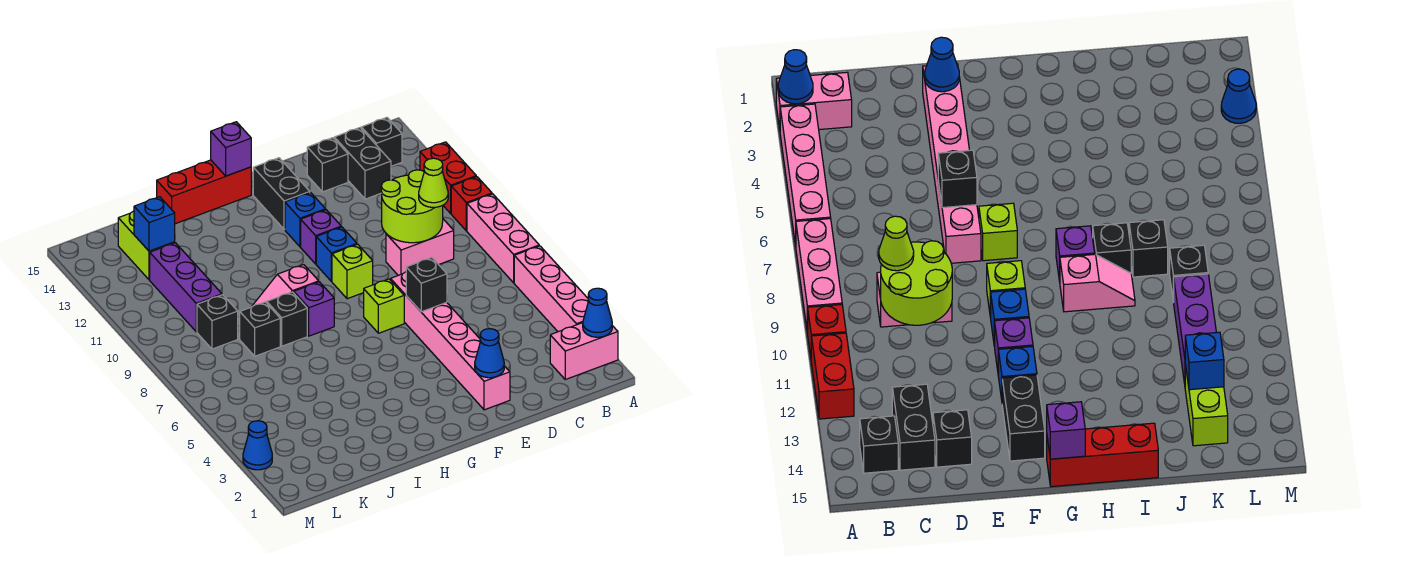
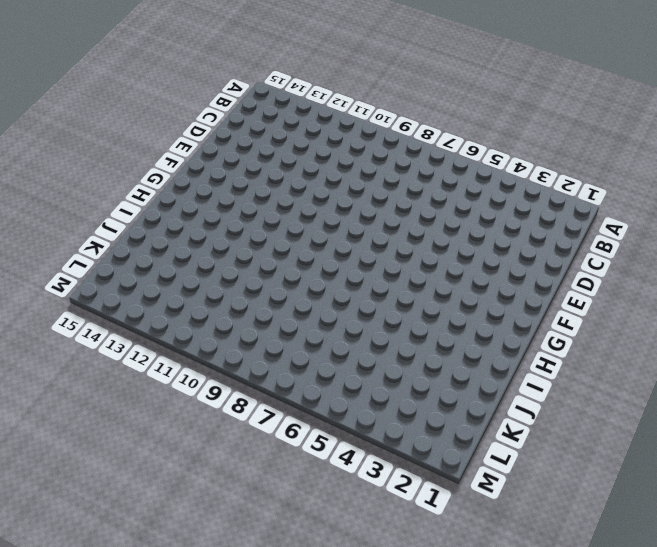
none -> pink 1x2 brick [550,323,618,379]
none -> pink 1x4 brick [514,246,589,332]
none -> pink 1x3 brick [467,194,539,283]
none -> red 1x1 brick [451,177,492,231]

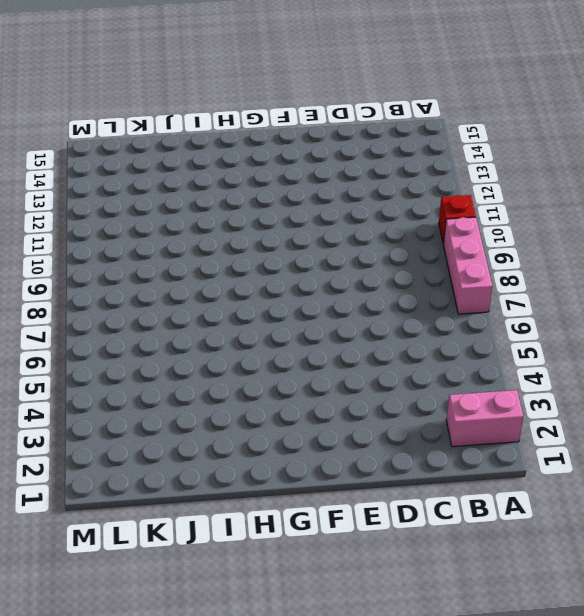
none -> pink 1x4 brick [514,246,589,332]
none -> red 1x2 brick [420,142,476,213]
none -> black 1x1 brick [361,118,402,166]
none -> pink 1x2 brick [386,219,454,275]

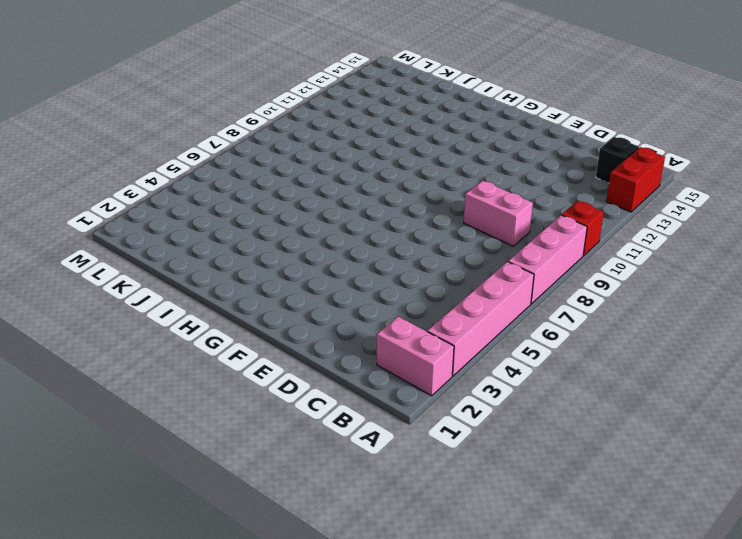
red 1x2 brick [606,147,665,212] -> red 1x2 brick moved to [420,142,476,213]
none -> black 1x2 brick [334,128,391,199]
none -> black 1x1 brick [307,138,348,192]
none -> pink 1x6 brick [391,272,510,410]
none -> lime 1x1 brick [364,279,404,333]

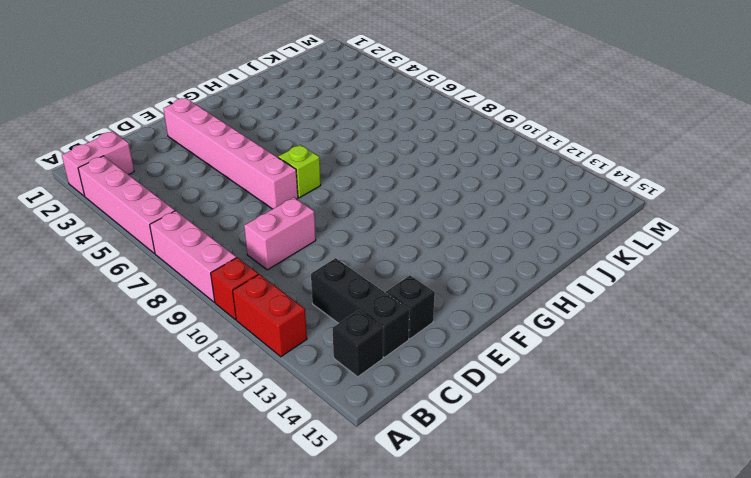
black 1x3 brick [311,258,409,357] -> black 1x2 brick [334,128,391,199]
none -> lime 1x1 brick [332,244,373,299]
none -> blue 1x1 brick [316,227,357,281]
none -> purple 1x1 brick [301,210,341,264]
none -> blue 1x1 brick [285,192,326,247]

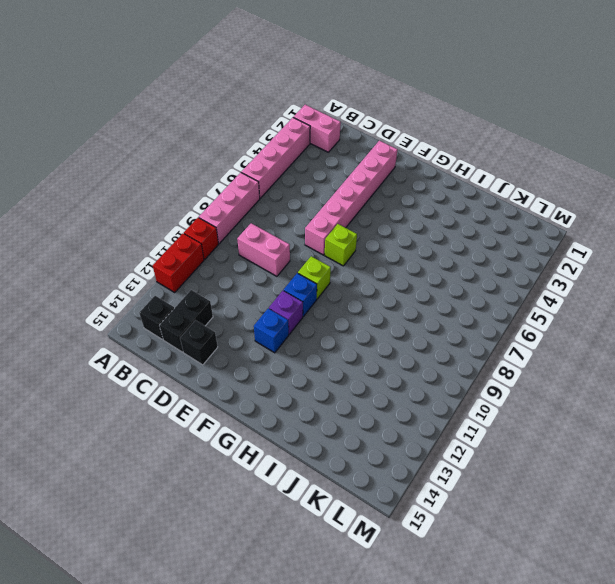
none -> black 1x2 brick [253,158,310,229]
none -> red 1x3 brick [157,160,251,224]
none -> purple 1x1 brick [294,282,334,336]
none -> pink 1x2 slope [252,265,319,307]

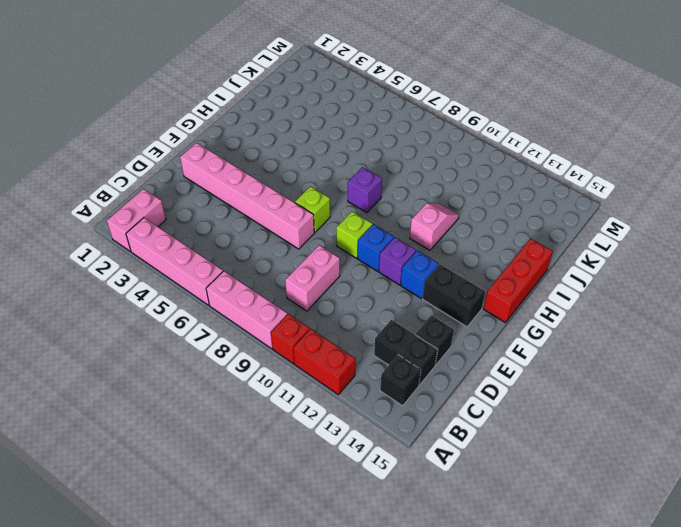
pink 1x2 slope [410,203,459,250] -> pink 1x2 slope moved to [252,265,319,307]
none -> black 1x1 brick [267,292,307,346]
none -> black 1x1 brick [240,302,280,356]
none -> black 1x1 brick [197,295,238,349]
none -> purple 1x3 brick [150,243,222,332]

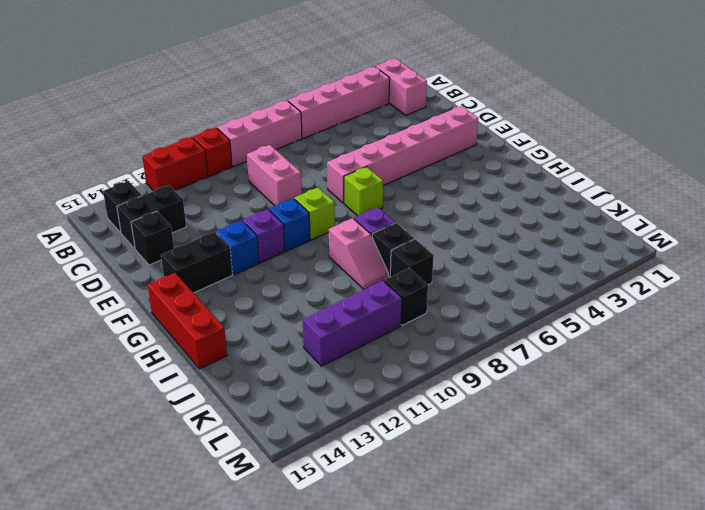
none -> lime 1x2 brick [118,211,175,280]
none -> blue 1x1 cone [243,421,272,470]
none -> blue 1x1 cone [583,288,612,337]
none -> lime 2x2 round brick [381,170,443,243]

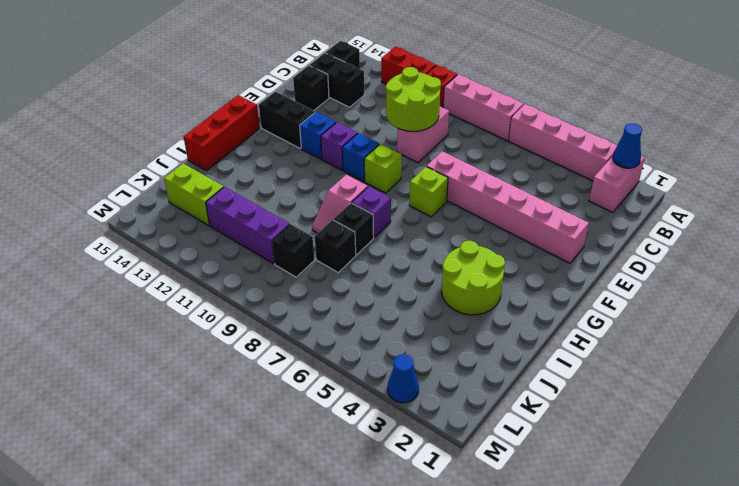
lime 2x2 round brick [442,241,505,315] -> none
none -> blue 1x1 cone [475,329,504,378]
none -> black 1x1 brick [406,258,447,312]
none -> purple 1x1 brick [211,122,251,176]
none -> blue 1x1 brick [134,197,175,251]

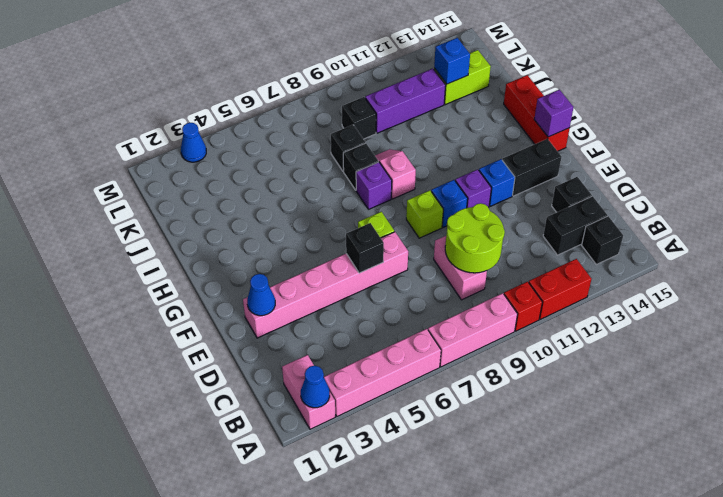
none -> lime 1x1 cone [419,158,448,207]

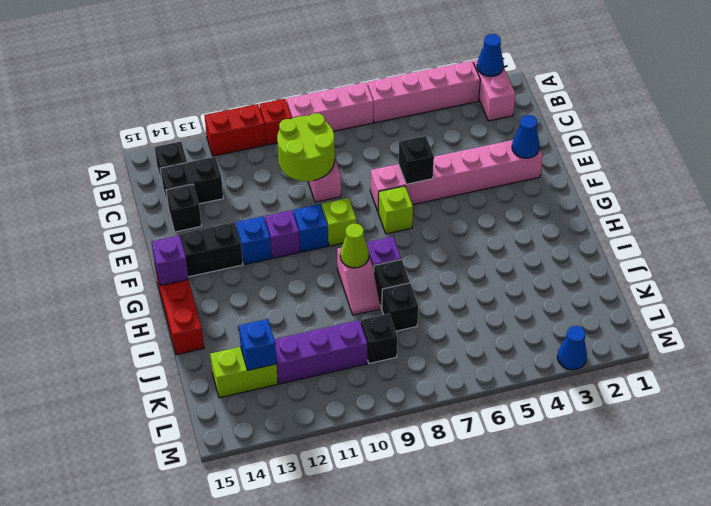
lime 1x1 cone [340,224,369,268] -> lime 1x1 cone moved to [419,158,448,207]

